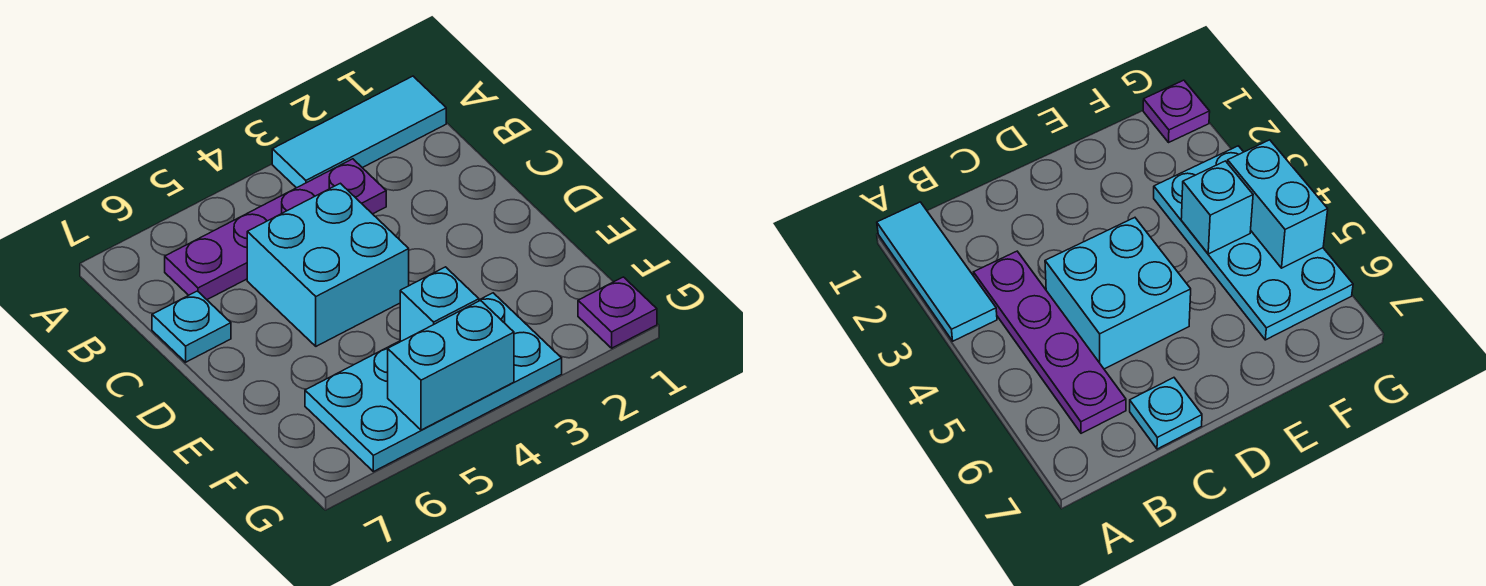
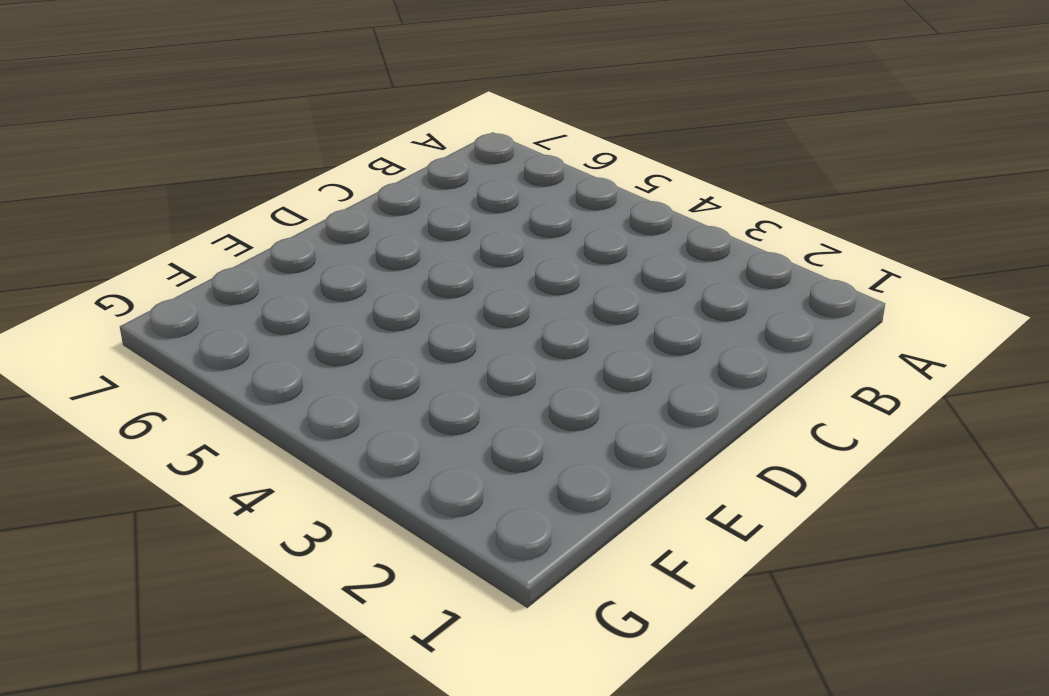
none -> cyan 1x3 tile [272,76,446,188]
none -> purple 1x4 plate [165,159,386,300]

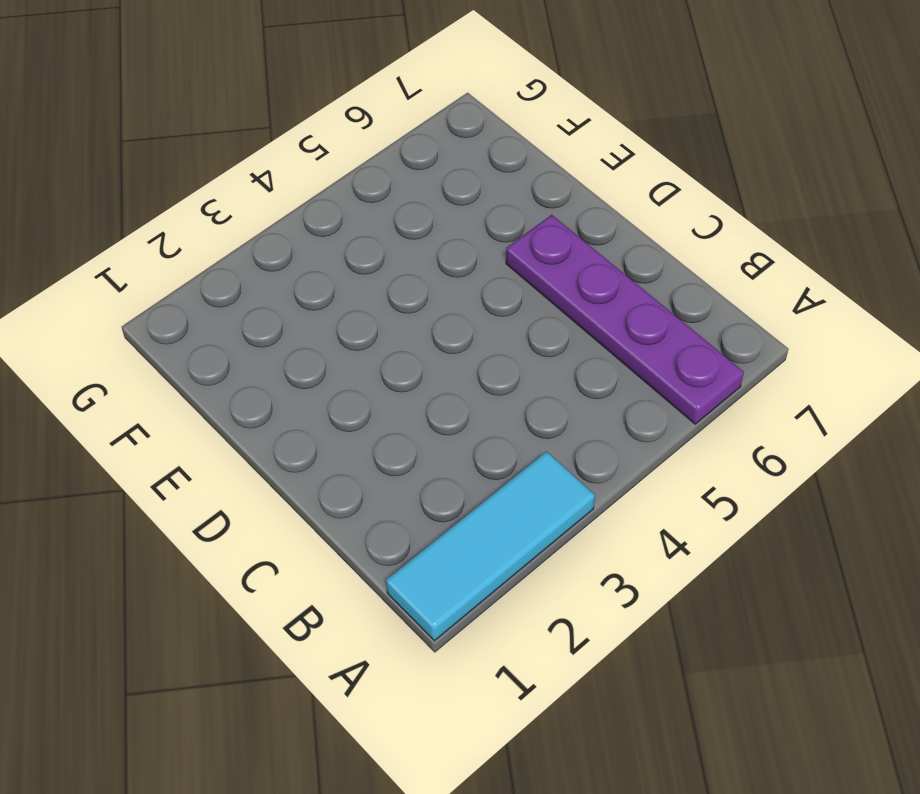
purple 1x4 plate [506,215,744,424] -> purple 1x4 plate turned to [165,159,386,300]
none -> cyan 2x2 brick [247,183,409,346]
none -> cyan 1x1 plate [152,291,231,362]

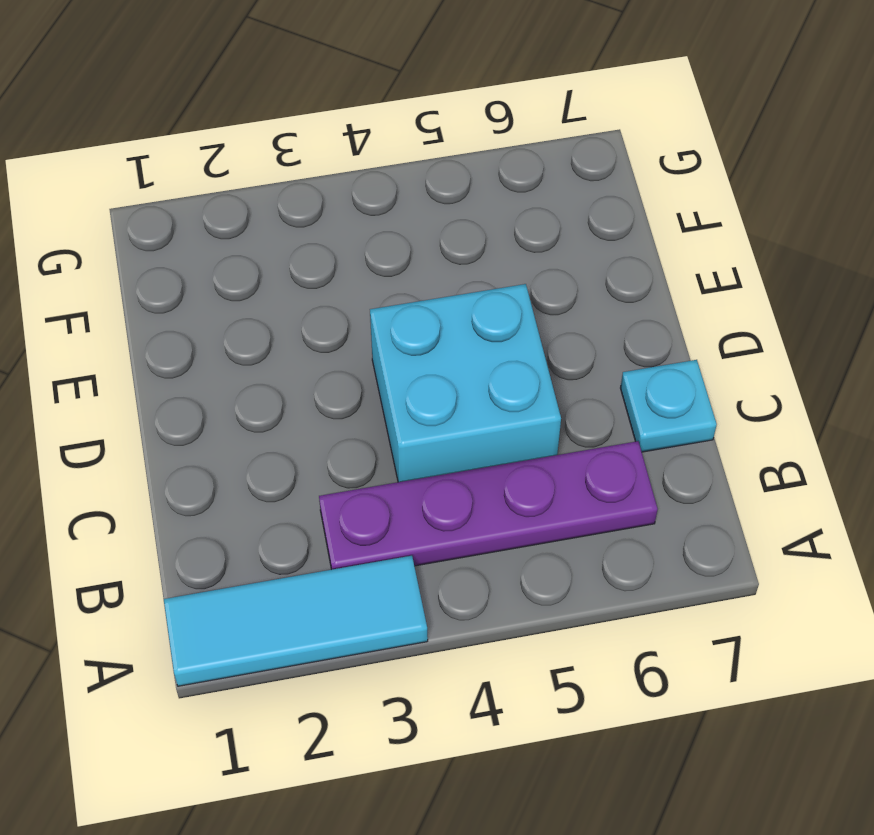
none -> cyan 2x4 plate [305,293,562,472]
none -> purple 1x1 plate [578,277,657,348]

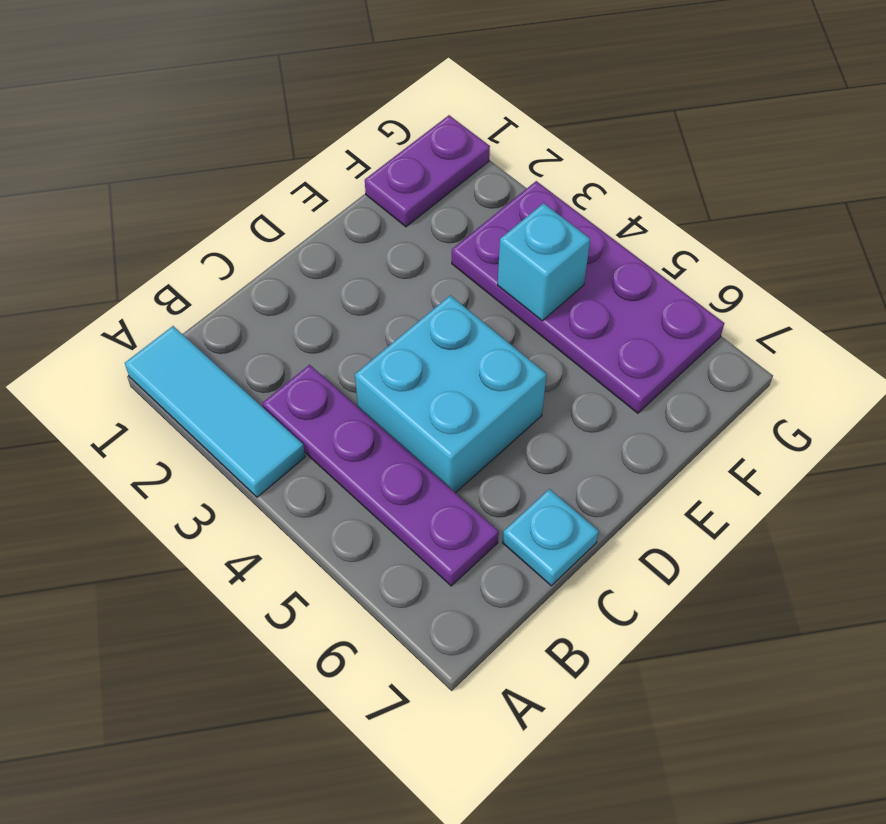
purple 1x2 plate [365,115,490,227] -> purple 1x1 plate [578,277,657,348]
purple 2x4 plate [452,181,724,413] -> cyan 2x4 plate [305,293,562,472]
none -> cyan 1x2 brick [388,301,514,430]

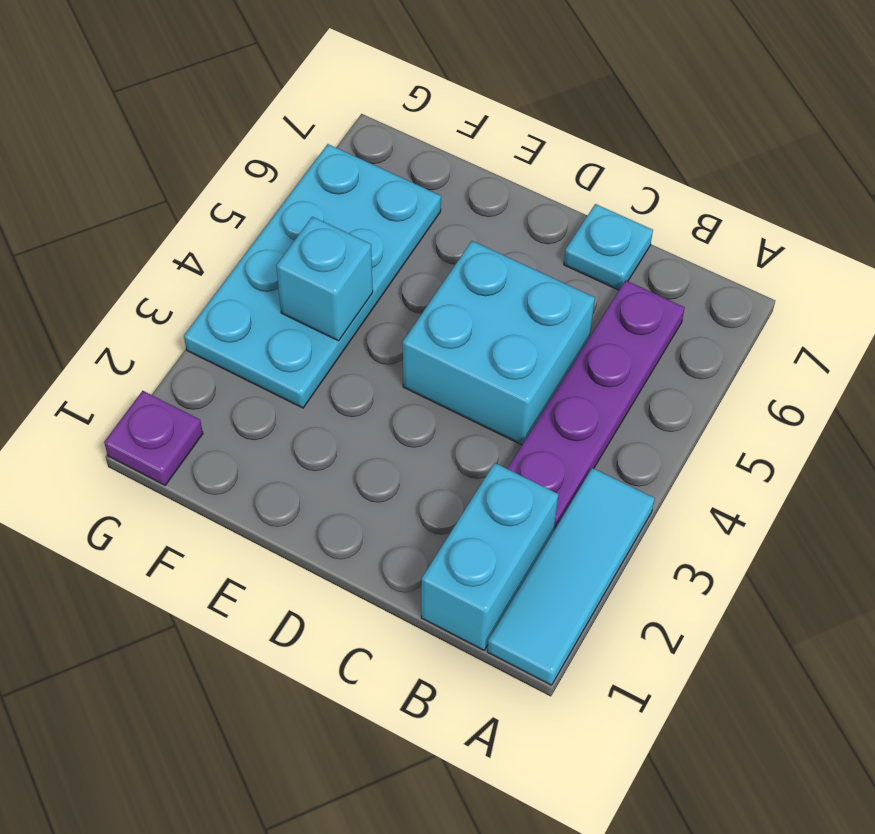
cyan 1x2 brick [421,463,558,650] -> cyan 1x2 brick moved to [388,301,514,430]

